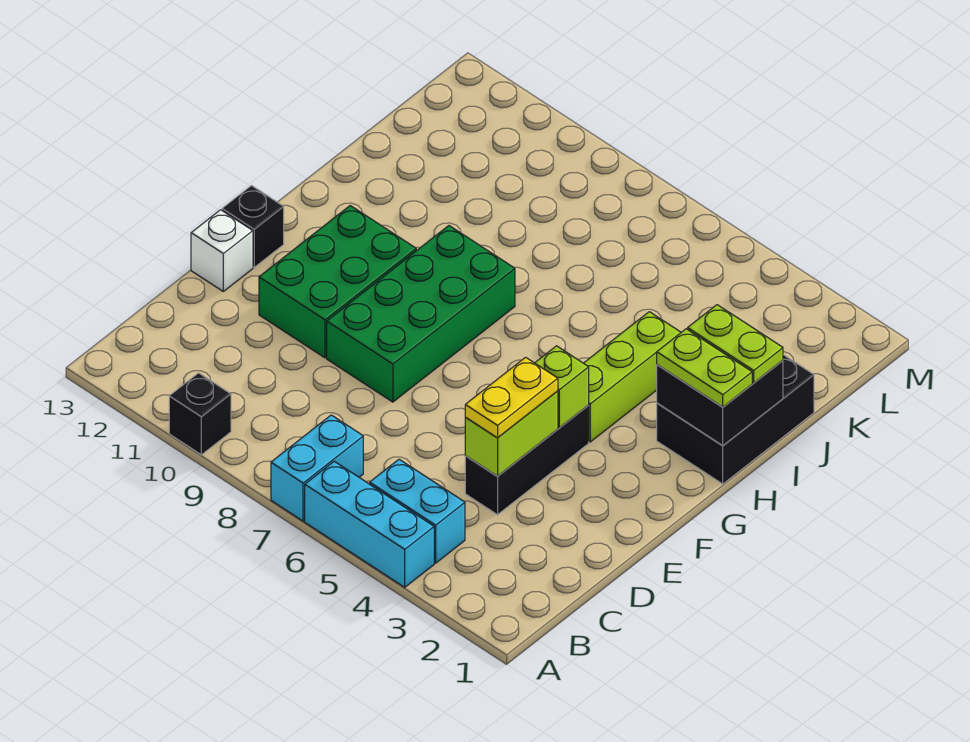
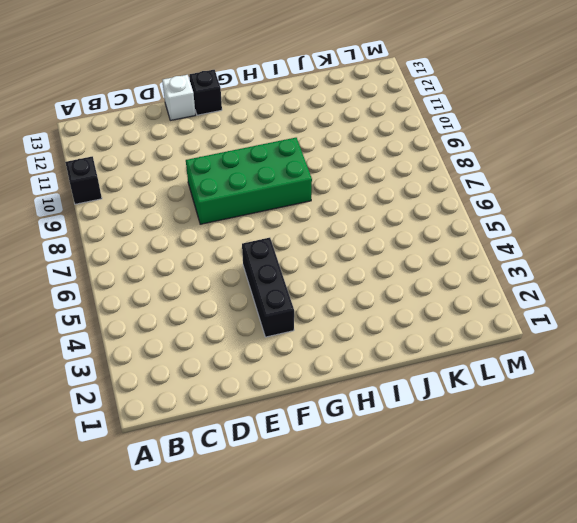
black 1x3 brick [242,238,294,337] -> black 1x3 brick turned to [465,405,589,515]
none -> cyan 1x3 brick [305,461,434,587]
none -> cyan 1x2 brick [271,415,363,521]
none -> cyan 1x2 brick [370,459,465,563]

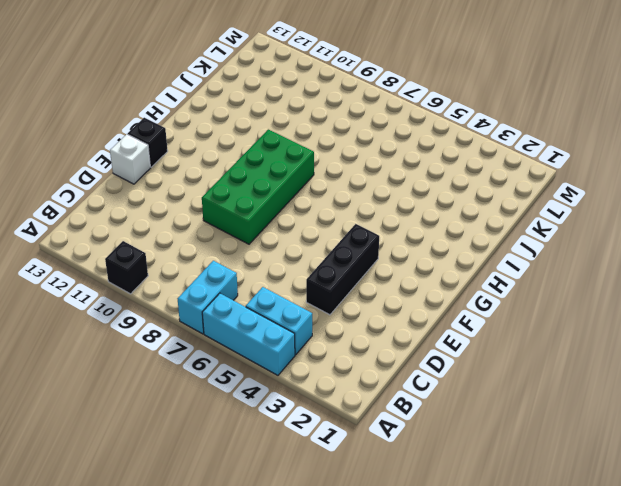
none -> green 2x3 brick [259,206,416,358]
none -> lime 1x3 brick [584,312,681,442]
none -> black 2x3 brick [657,355,814,484]

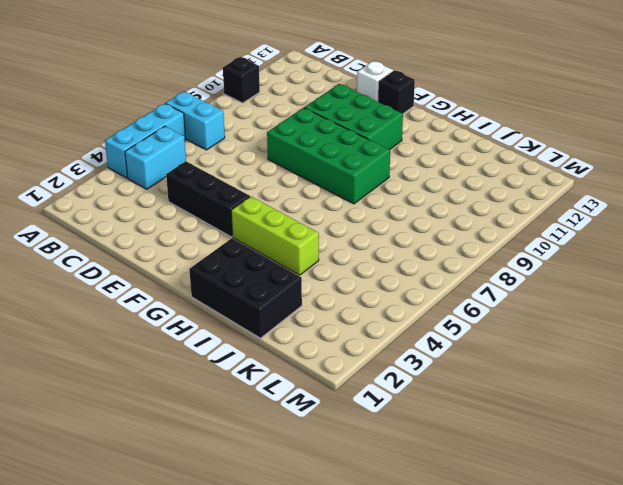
none -> lime 1x2 brick [465,391,558,476]
none -> lime 1x1 brick [535,346,589,428]
none -> black 2x2 brick [657,361,783,446]

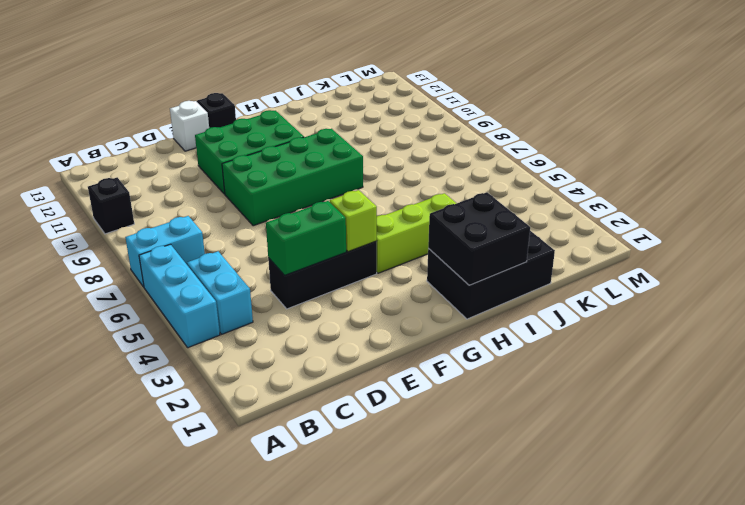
green 1x2 brick [266,201,346,275] -> lime 1x2 brick [465,391,558,476]
none -> yellow 1x2 plate [465,357,558,438]
none -> lime 1x2 plate [657,329,752,407]
none -> lime 1x2 plate [688,305,783,383]

